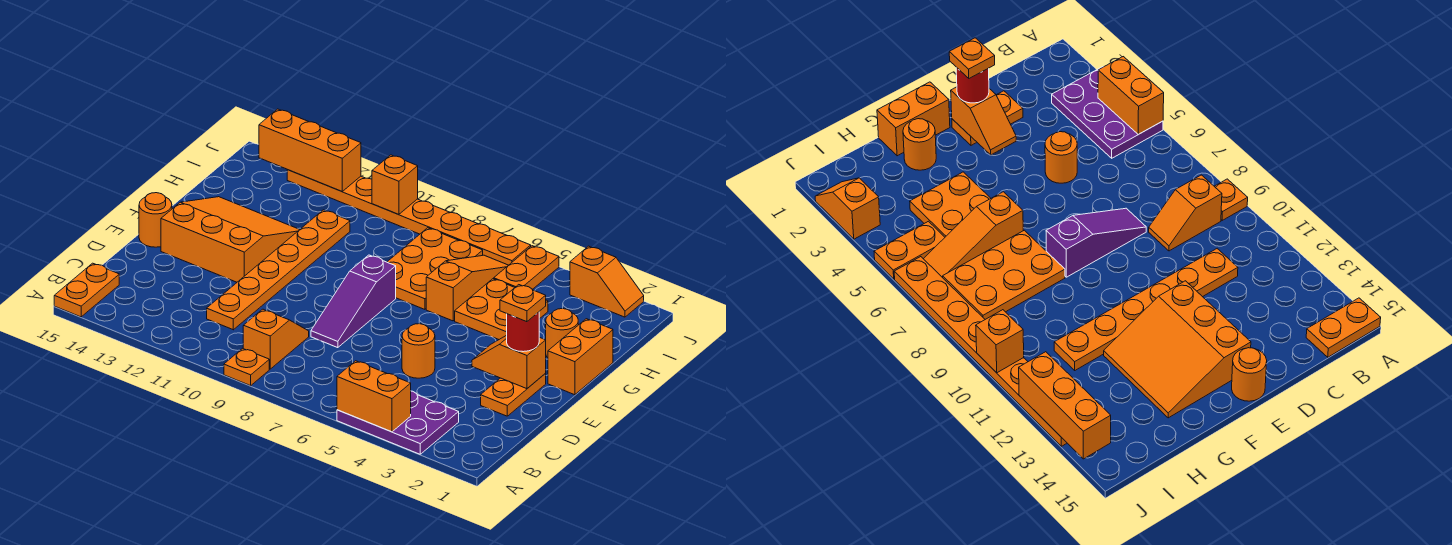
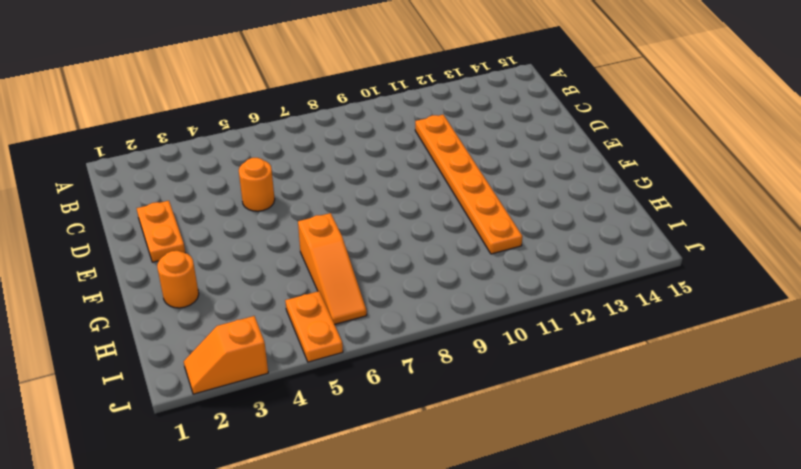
none -> purple 2x3 plate [337,391,459,454]
none -> orange 1x1 plate [224,348,269,386]
none -> orange 1x2 plate [54,263,119,317]

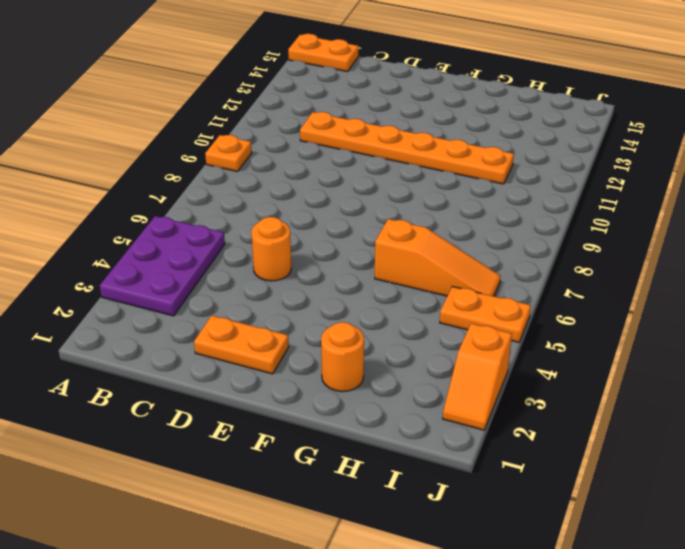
none -> orange 1x2 slope [243,309,309,369]
none -> purple 1x3 slope [311,255,396,348]
none -> orange 3x3 slope [161,197,300,282]

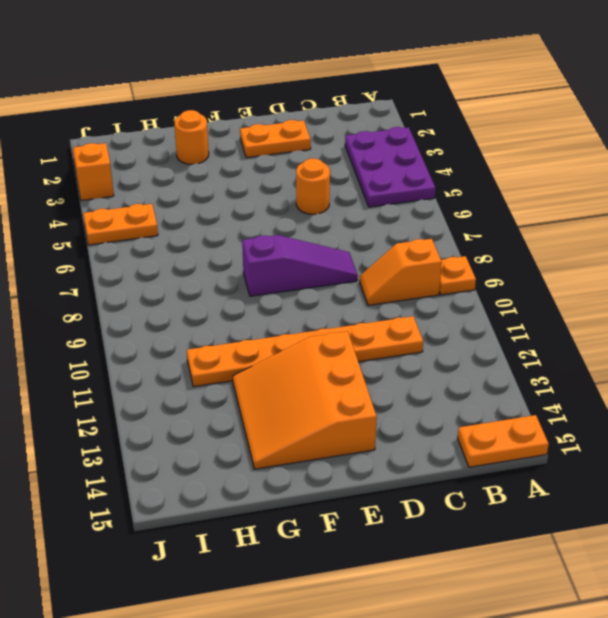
none -> orange 1x1 round brick [139,193,172,247]
none -> orange 1x2 brick [548,319,613,395]
none -> orange 2x2 plate [455,279,548,339]

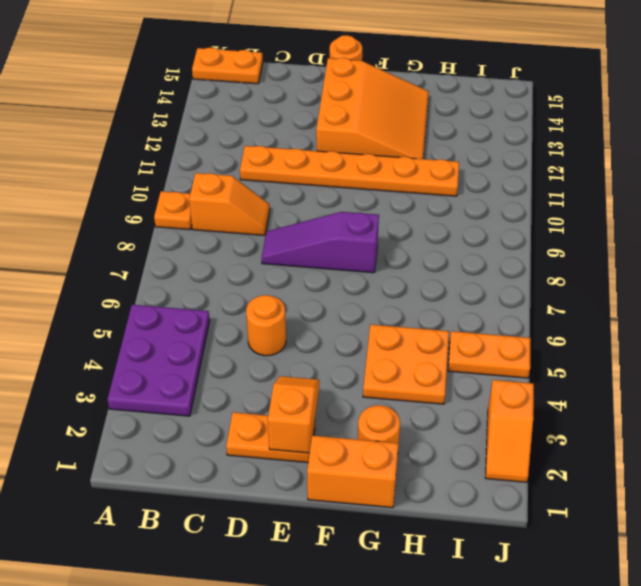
none -> orange 1x3 slope [426,255,508,321]
none -> orange 2x3 plate [387,228,483,309]
none -> orange 1x8 plate [287,170,531,265]

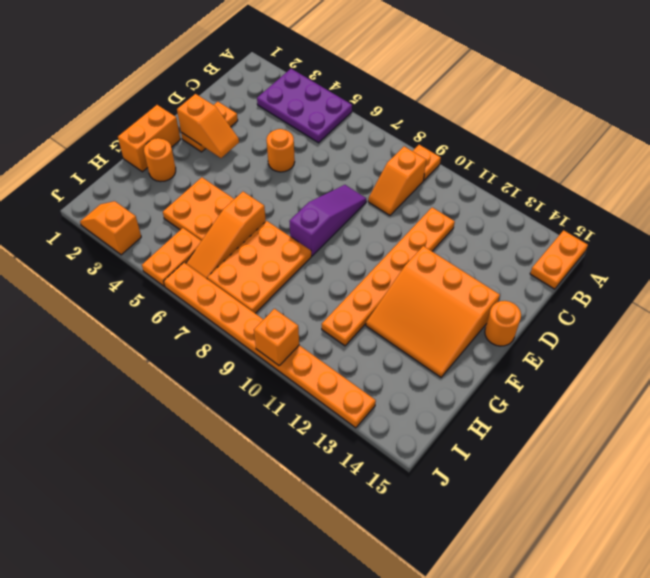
none -> orange 1x2 brick [337,361,411,432]
none -> orange 1x3 brick [259,109,361,191]
none -> red 1x1 round brick [507,312,539,352]

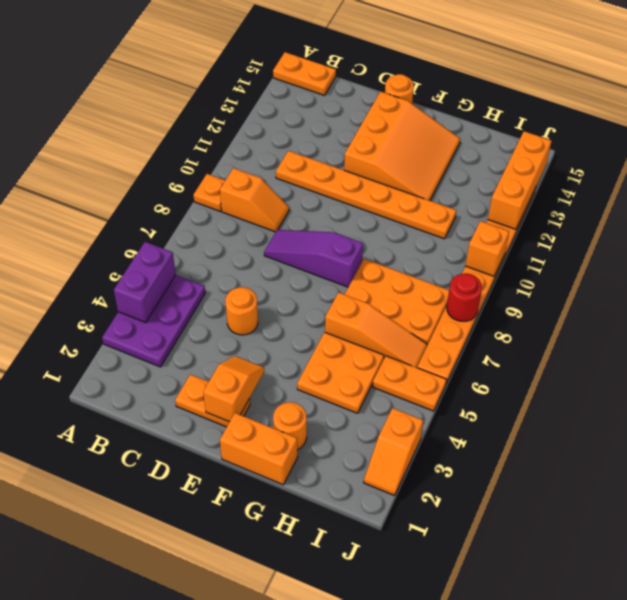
purple 1x2 brick [114,242,176,323] -> orange 1x2 brick [337,361,411,432]
red 1x1 round brick [447,273,482,321] -> red 1x1 round brick moved to [507,312,539,352]
none -> orange 1x1 plate [500,285,546,322]

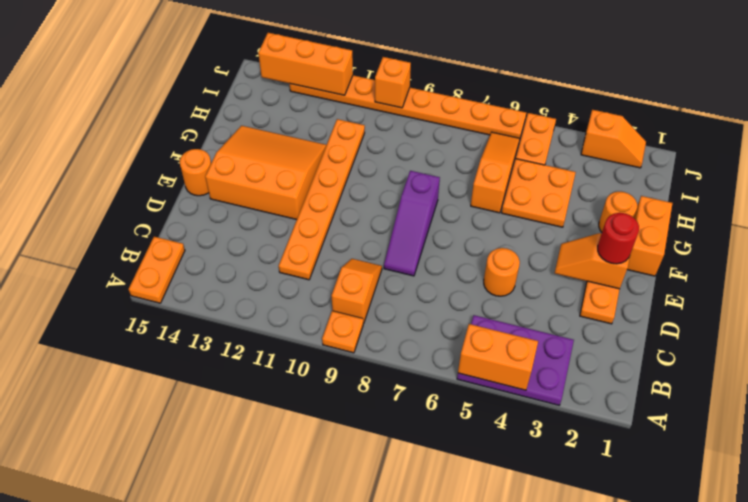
none -> orange 2x3 plate [387,228,483,309]
none -> orange 1x1 plate [500,285,546,322]

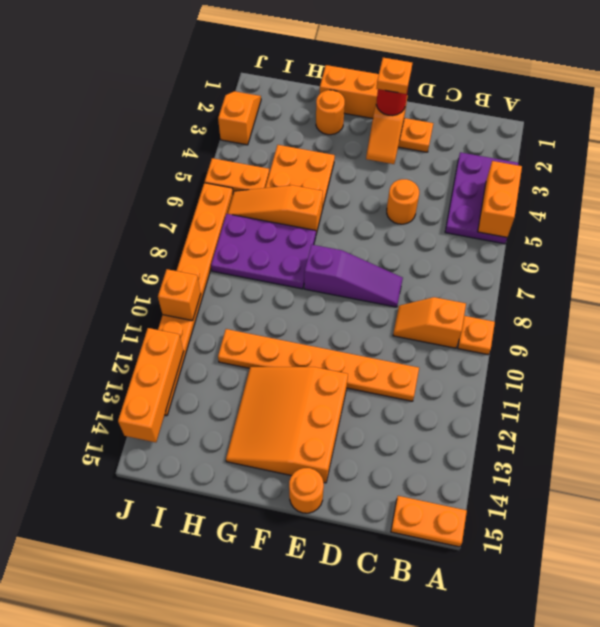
purple 2x3 plate [211,214,316,289] -> orange 2x3 plate [387,228,483,309]

